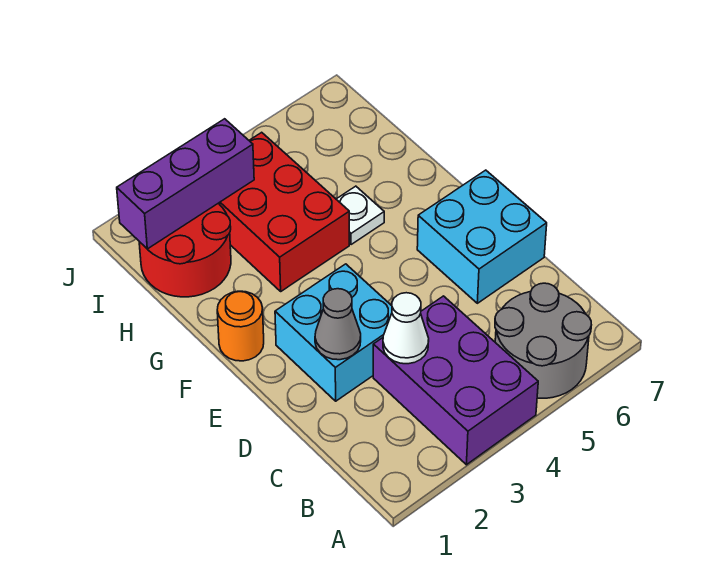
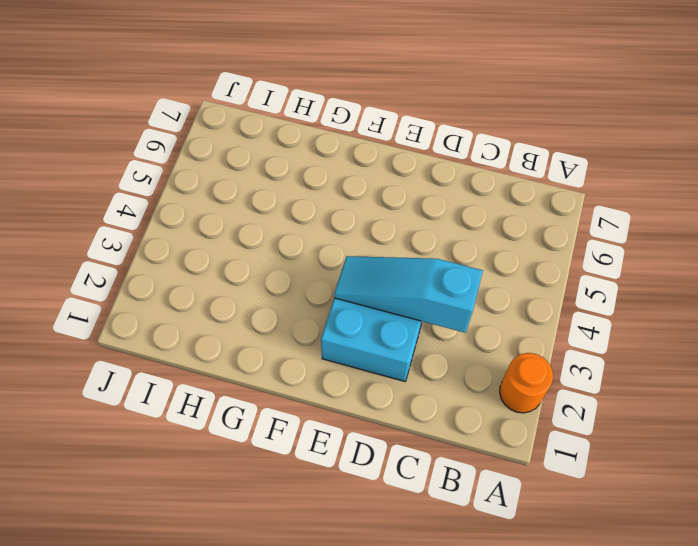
orange 1x1 round brick [500,353,553,413] -> orange 1x1 round brick moved to [217,291,264,361]
cyan 1x3 slope [334,256,483,333] -> white 1x1 cone [383,293,429,364]
none -> purple 2x3 brick [373,296,538,465]
none -> grey 2x2 round brick [495,283,591,398]

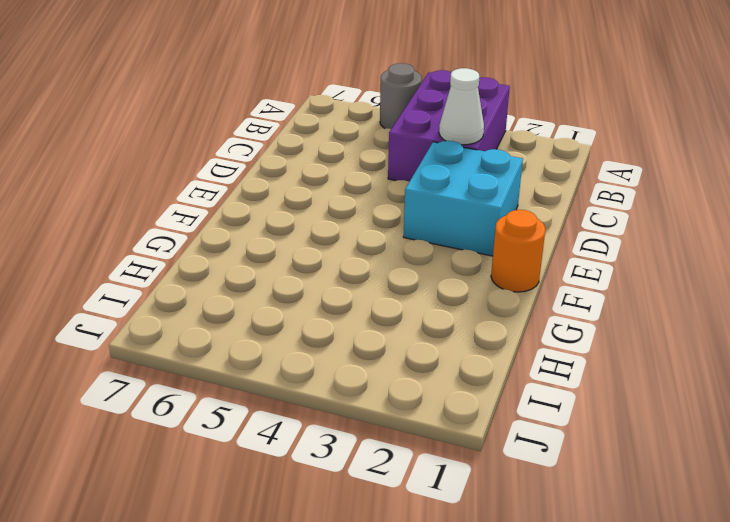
grey 1x1 round brick [380,63,422,129] -> grey 2x2 round brick [495,283,591,398]
none -> cyan 2x2 brick [417,170,547,303]
none -> red 2x3 brick [218,132,349,291]

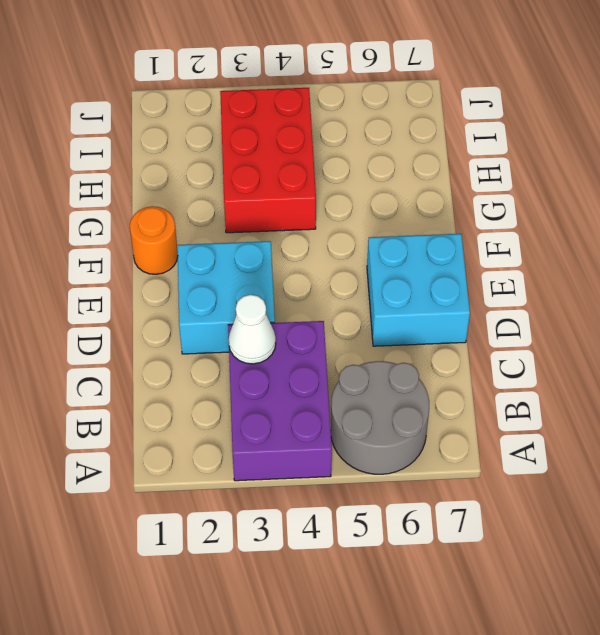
none -> white 1x1 plate [336,186,384,245]
none -> red 2x2 round brick [139,204,231,297]

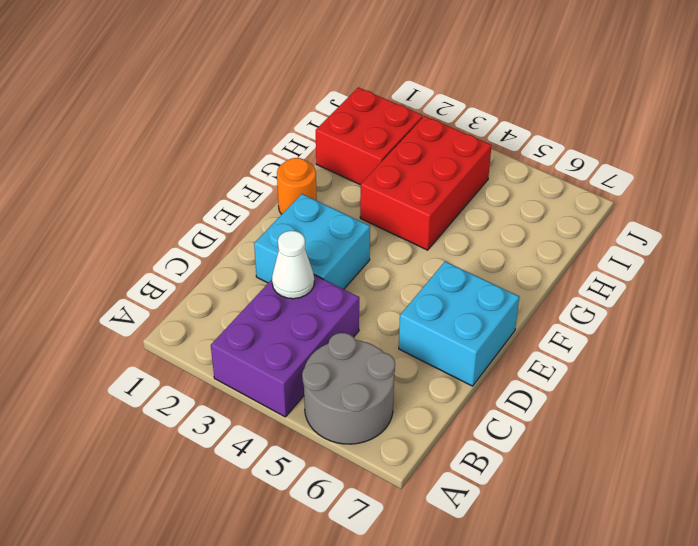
red 2x2 brick [316,87,423,185] -> red 2x2 round brick [139,204,231,297]
none -> white 1x1 plate [336,186,384,245]
none -> grey 1x1 cone [315,289,361,360]

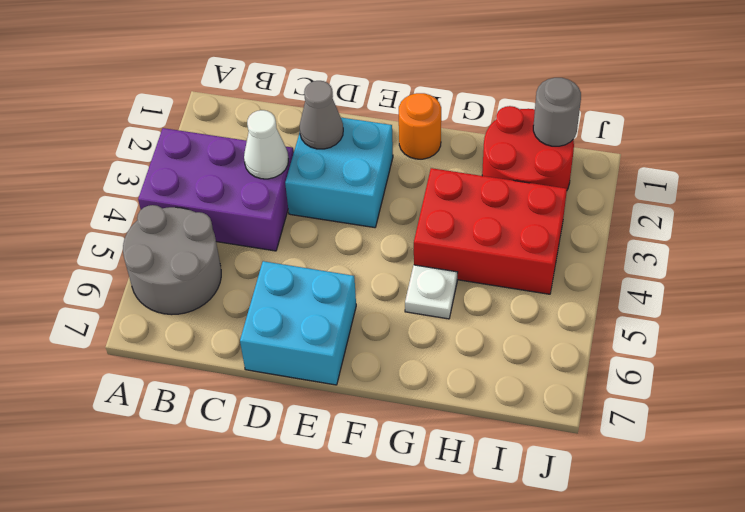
grey 1x1 round brick [533,78,581,146] -> purple 1x3 brick [117,119,254,249]

